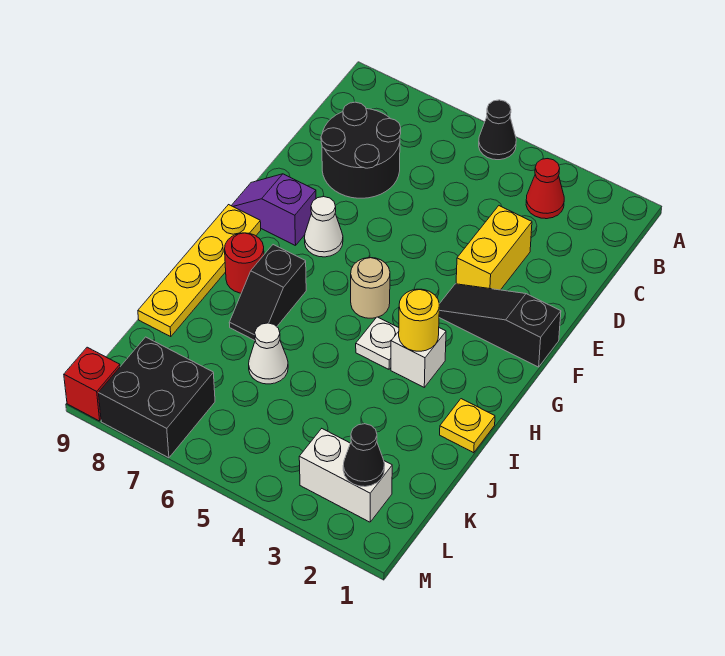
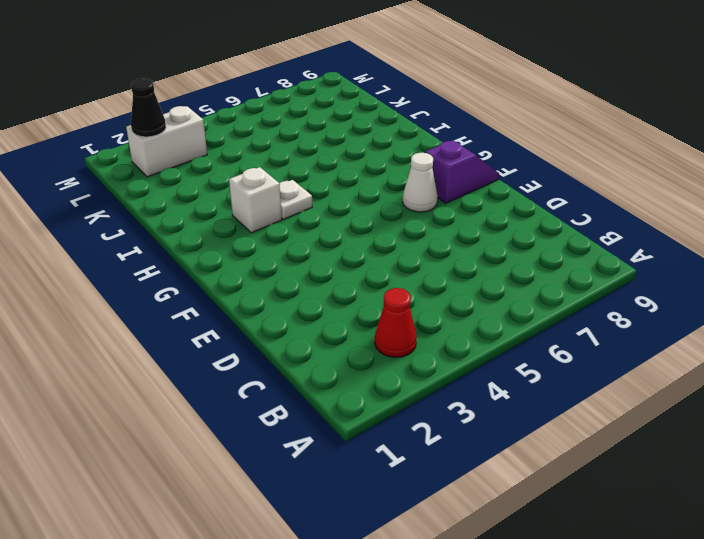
none -> black 1x1 cone [479,100,516,160]
none -> black 2x2 round brick [321,102,401,198]
none -> yellow 1x2 brick [456,206,532,290]

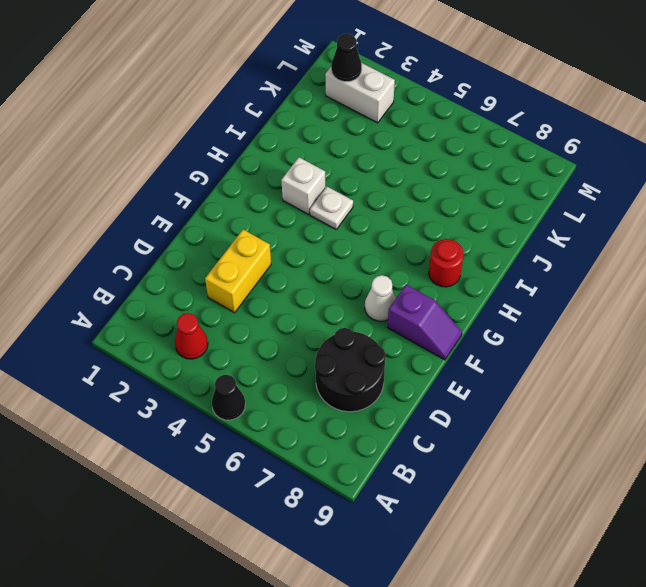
none -> black 1x3 slope [439,284,561,367]
none -> tan 1x1 round brick [351,258,390,318]
none -> yellow 1x4 plate [138,205,261,337]

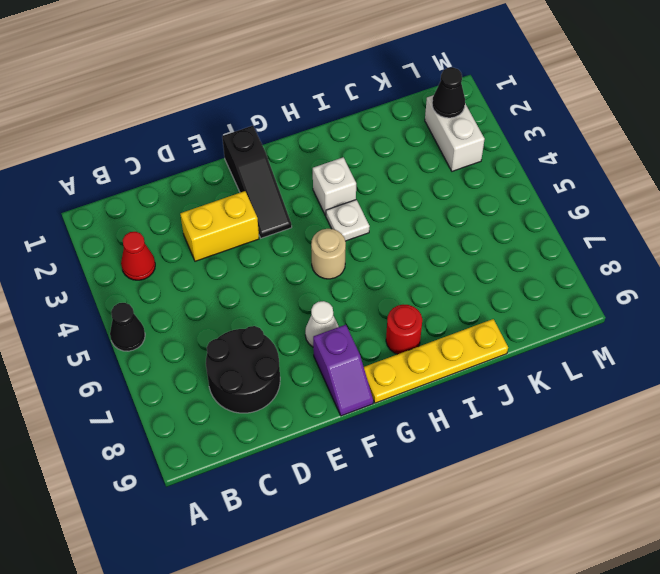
none -> black 1x2 slope [229,245,306,340]
none -> yellow 1x1 plate [440,399,495,453]
none -> white 1x1 cone [249,323,288,384]

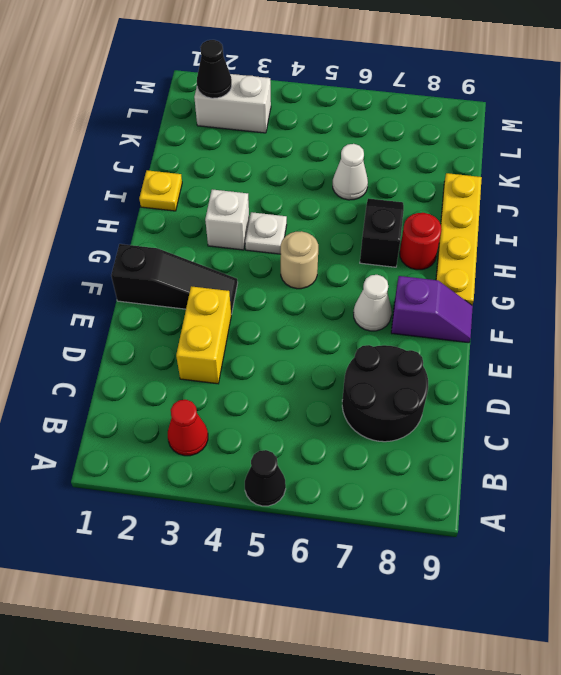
none -> black 2x2 brick [99,337,215,458]
none -> red 1x1 brick [64,347,120,421]
none -> yellow 1x1 round brick [399,289,439,351]

